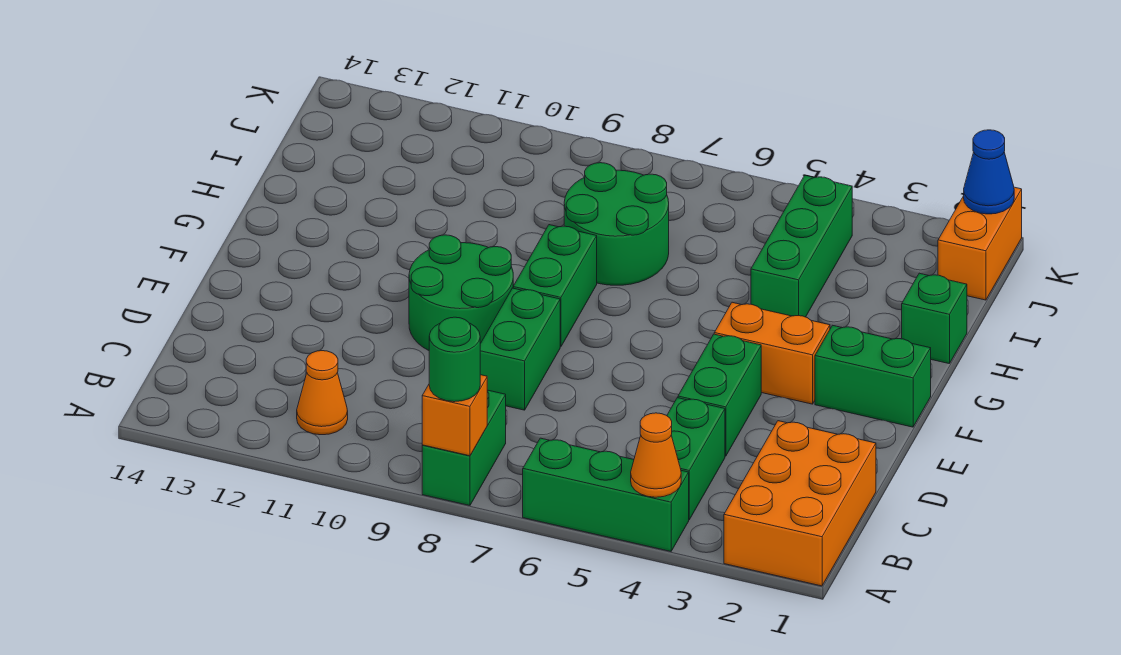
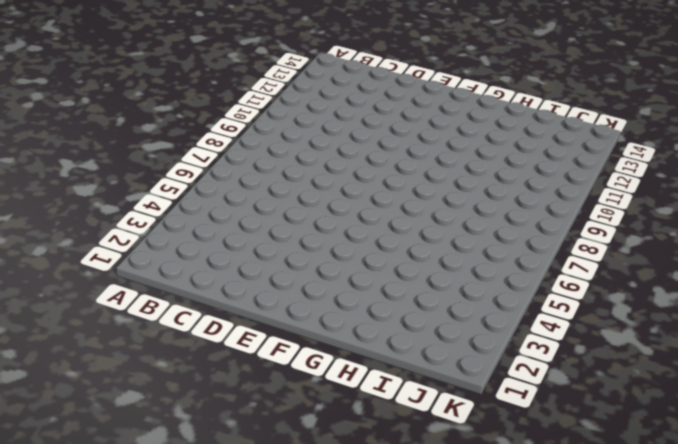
none -> orange 2x3 brick [724,421,876,586]
none -> green 1x3 brick [523,438,689,551]
none -> green 1x2 brick [422,390,506,505]

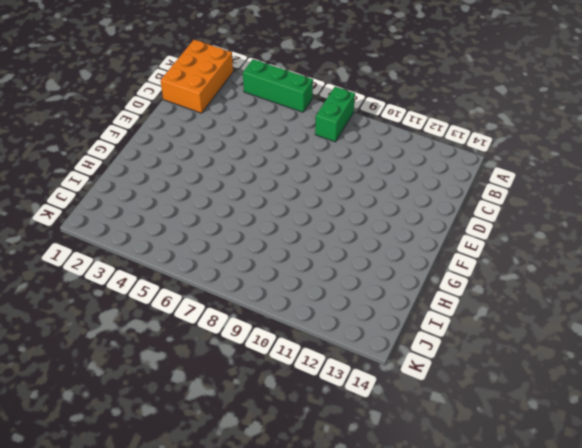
none -> green 1x2 brick [667,398,725,520]
none -> orange 1x1 cone [297,351,348,435]
none -> green 1x2 brick [678,334,761,456]

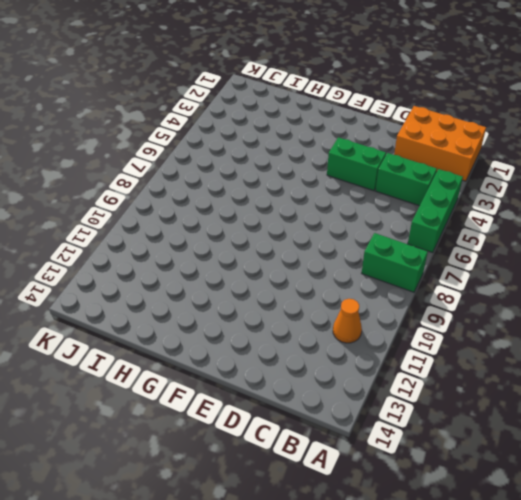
none -> green 1x2 brick [480,288,560,410]
none -> green 2x2 round brick [409,235,513,350]
none -> green 1x2 brick [815,325,931,427]

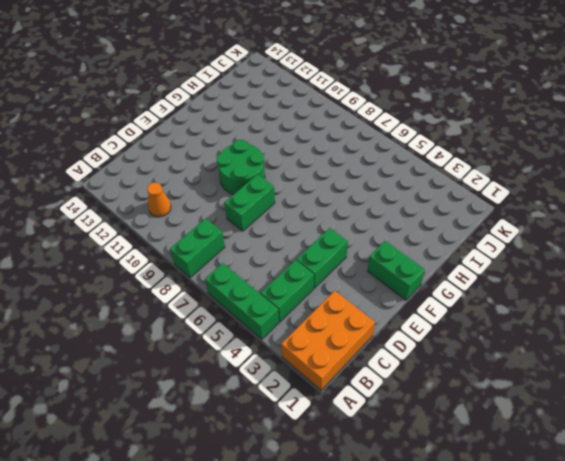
none -> orange 1x2 brick [714,302,830,404]
none -> green 1x2 brick [513,225,597,347]
none -> green 1x1 brick [902,273,967,364]

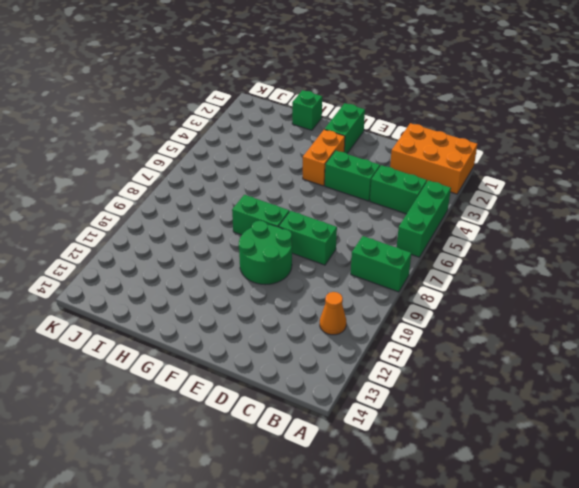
none -> green 1x3 brick [751,175,852,317]
none -> green 2x2 round brick [564,163,669,285]
none -> orange 1x2 brick [938,187,1022,300]

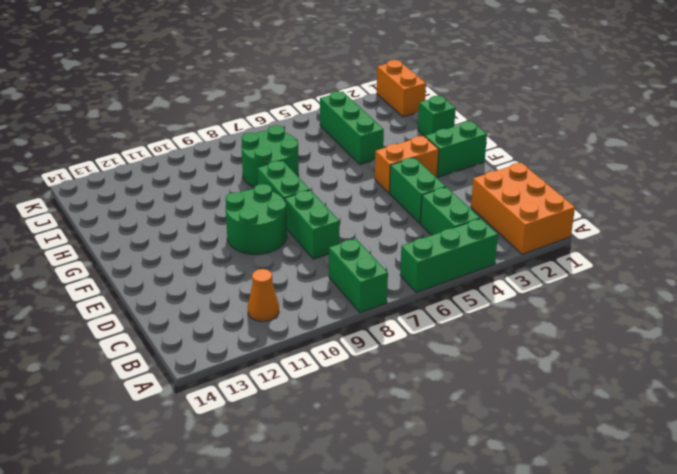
none -> orange 1x1 cone [631,413,681,497]
none -> orange 1x1 brick [422,375,487,456]
none -> blue 1x1 cone [964,130,1014,214]

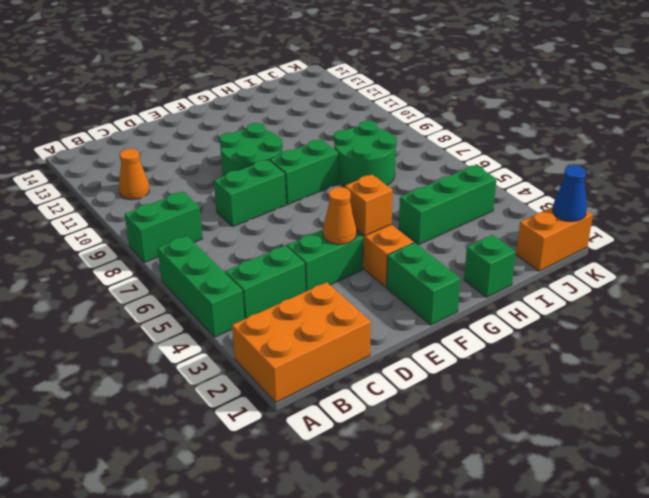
orange 1x1 cone [323,187,357,244] -> orange 1x1 cone moved to [631,413,681,497]
orange 1x1 brick [345,175,393,236] -> orange 1x1 brick moved to [422,375,487,456]
none -> green 1x1 round brick [429,317,480,402]

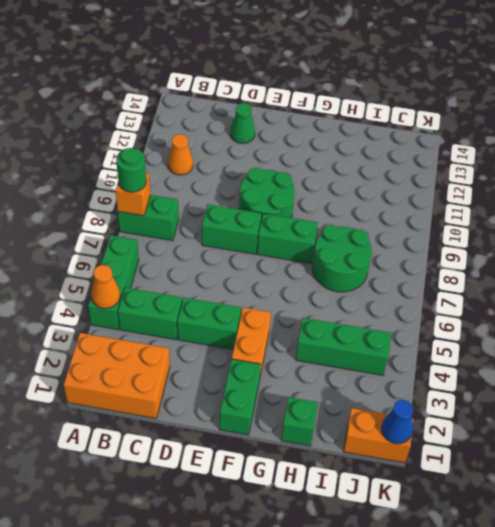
green 1x1 cone [230,103,255,143] -> none

